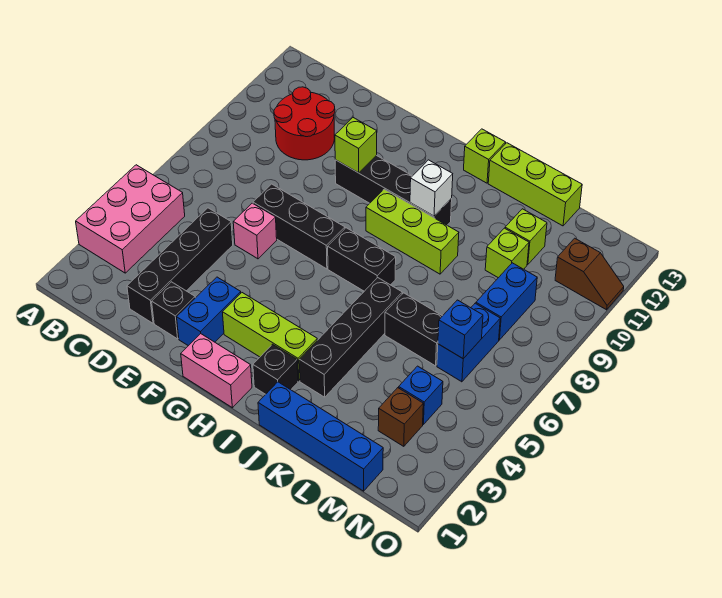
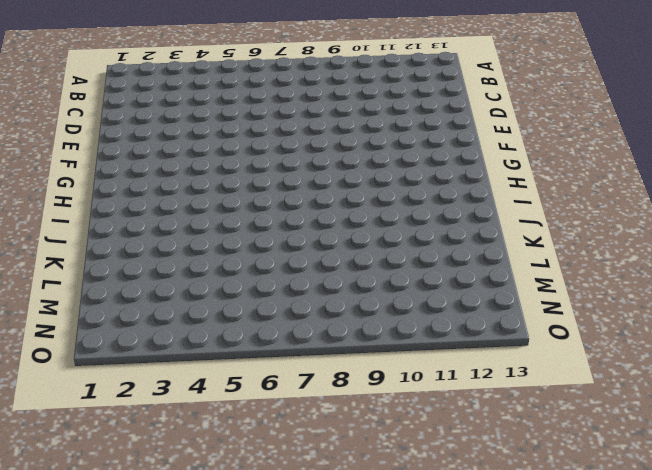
none -> pink 2x3 brick [76,165,185,273]
none -> red 2x2 round brick [274,87,335,160]
none -> black 1x4 brick [127,208,233,323]

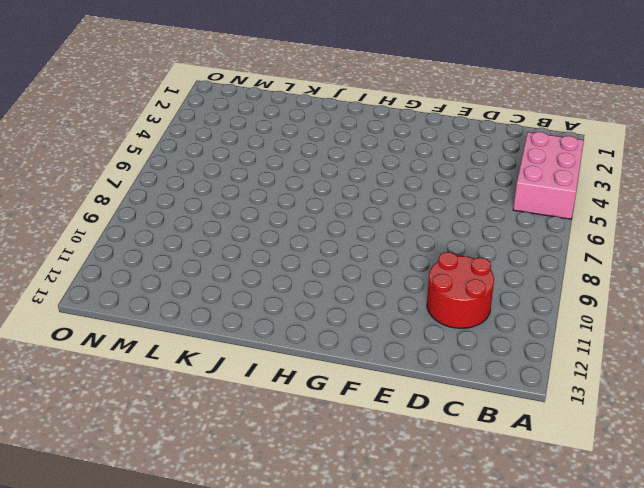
none -> black 1x4 brick [127,208,233,323]
none -> black 1x1 brick [152,282,195,339]
none -> pink 1x1 brick [233,203,277,259]

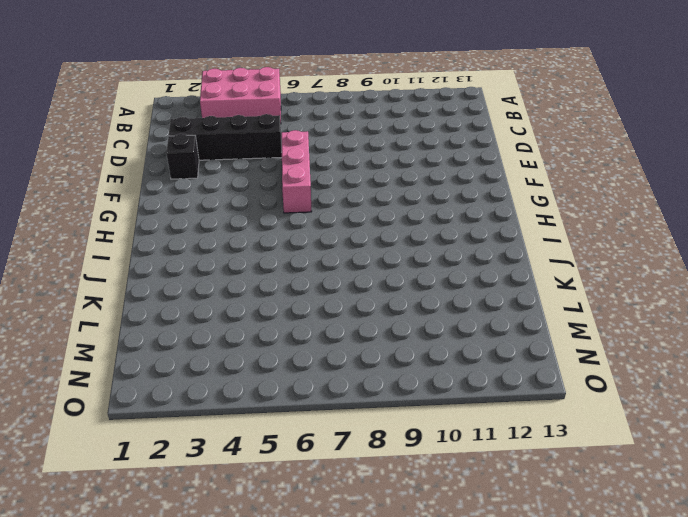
pink 1x3 brick [281,130,312,213] -> pink 1x1 brick [233,203,277,259]
none -> red 2x2 round brick [274,87,335,160]
none -> black 1x3 brick [253,184,345,269]
none -> blue 1x2 brick [177,277,241,346]

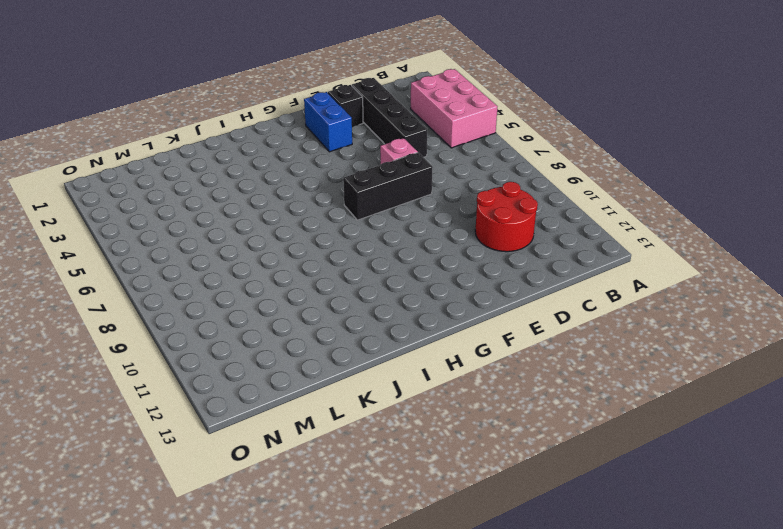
none -> black 1x4 brick [335,155,452,225]
none -> pink 1x2 brick [181,334,252,408]
none -> lime 1x3 brick [222,293,317,381]

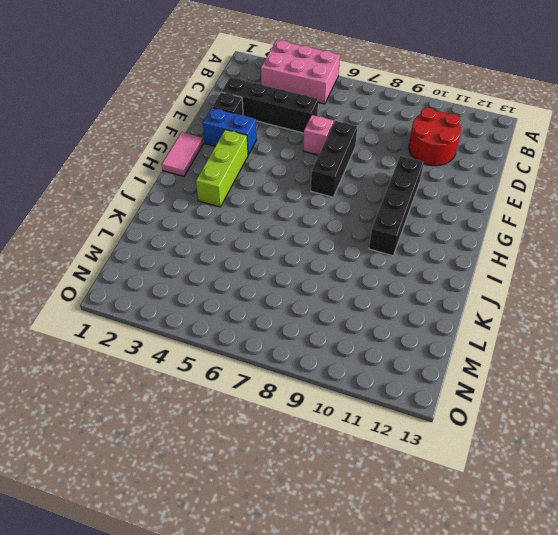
pink 1x2 tile [162,132,203,176] -> pink 1x2 brick [181,334,252,408]
none -> black 1x2 brick [328,228,396,291]
none -> lime 1x3 brick [366,189,459,274]
none -> black 1x1 brick [253,344,298,394]

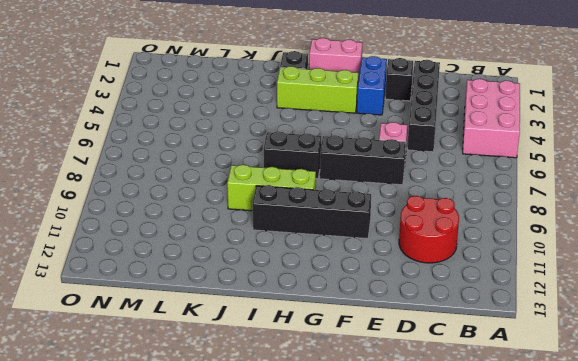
none -> lime 1x1 brick [464,129,506,183]
none -> blue 1x4 brick [258,382,383,491]
none -> black 1x4 brick [299,278,402,397]

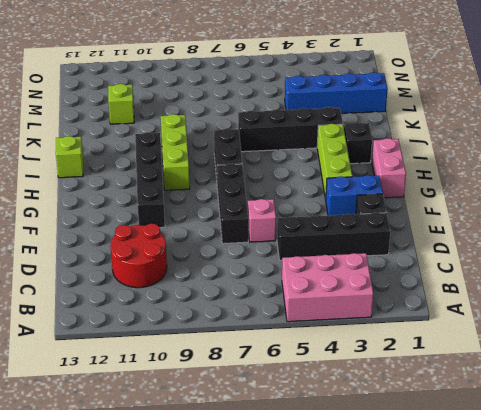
blue 1x4 brick [285,72,388,114] -> blue 1x4 brick turned to [258,382,383,491]
none -> lime 1x3 brick [488,143,582,226]
none -> black 1x2 brick [385,293,442,366]
none -> lime 1x1 brick [485,228,529,278]

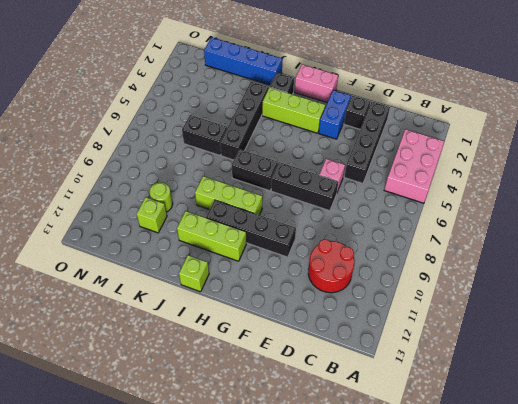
lime 1x3 brick [177,211,247,261] -> lime 1x3 brick moved to [488,143,582,226]
lime 1x1 round brick [150,182,173,212] -> lime 1x1 brick [485,228,529,278]
none -> brown 1x1 brick [378,388,423,446]
none -> blue 1x1 brick [399,366,443,424]
none -> blue 1x2 brick [437,303,500,382]

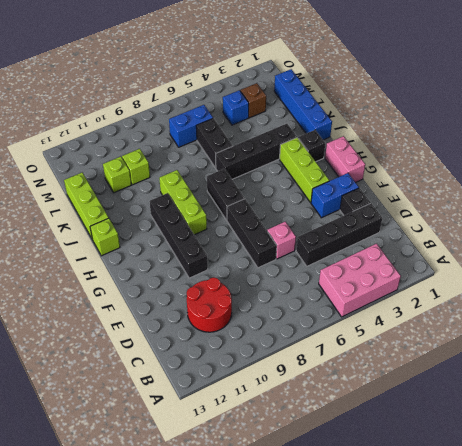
none -> blue 1x2 brick [476,263,537,340]
none -> brown 1x2 slope [555,238,624,310]
none -> lime 1x1 brick [335,118,377,173]

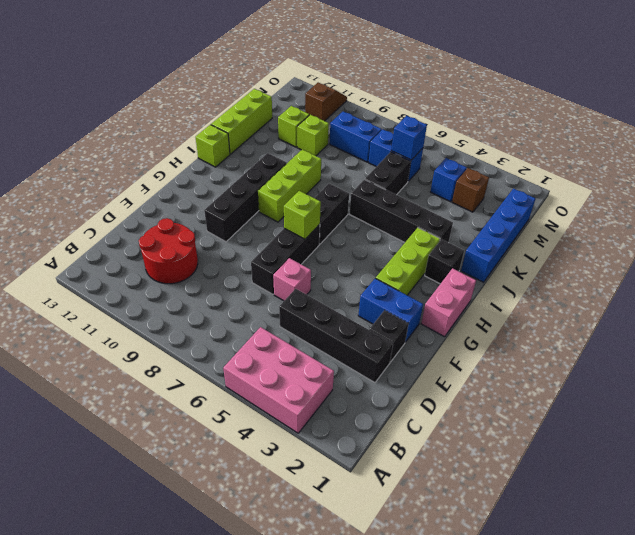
lime 1x1 brick [284,191,321,239] -> lime 1x1 brick moved to [335,118,377,173]
none -> white 1x1 brick [410,160,453,216]

